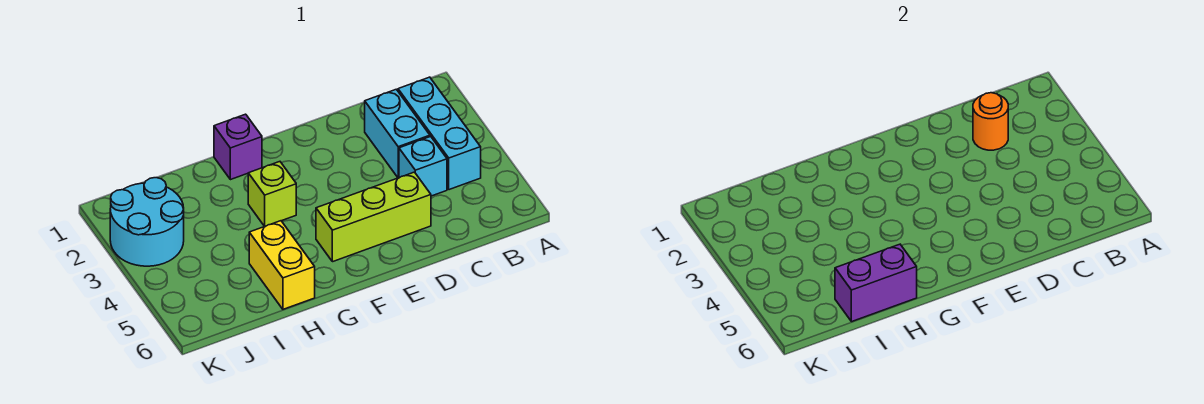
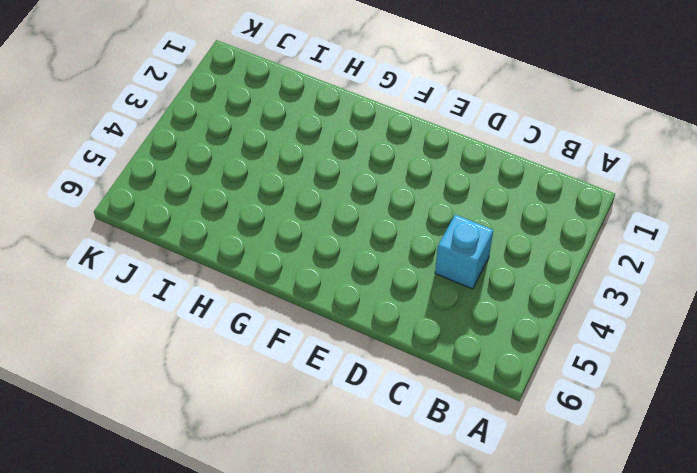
none -> cyan 1x3 brick [398,77,481,190]
none -> cyan 1x2 brick [365,89,430,178]

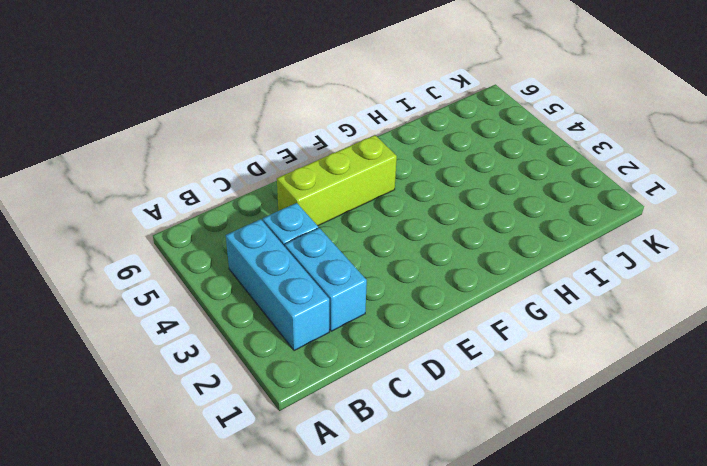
none -> purple 1x1 brick [214,114,262,180]
none -> lime 1x1 brick [248,162,296,226]

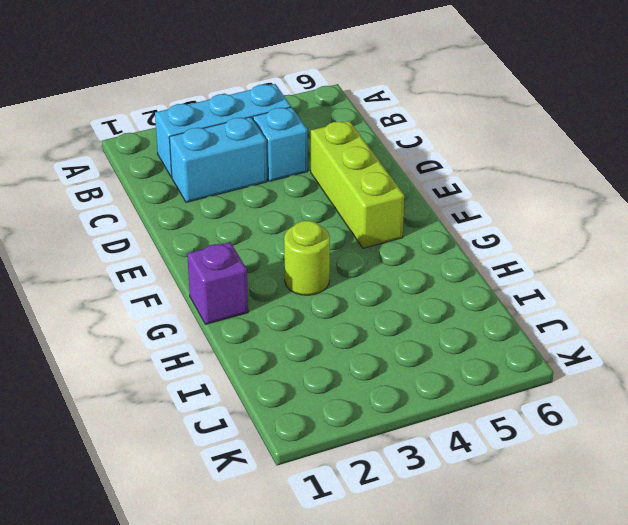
lime 1x1 round brick [284,221,330,295] -> lime 1x1 brick [248,162,296,226]
none -> yellow 1x2 brick [249,221,315,309]
none -> cyan 2x2 round brick [110,178,184,266]

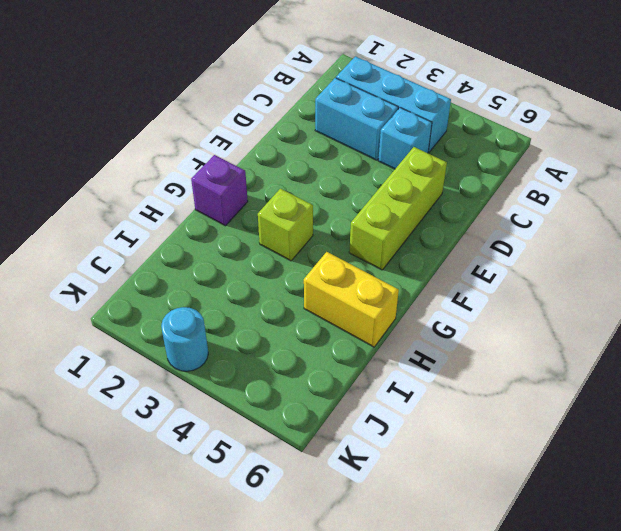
cyan 1x1 round brick [161,307,208,371] -> cyan 2x2 round brick [110,178,184,266]
none -> orange 1x1 round brick [973,93,1008,150]
none -> purple 1x2 brick [835,244,917,322]

